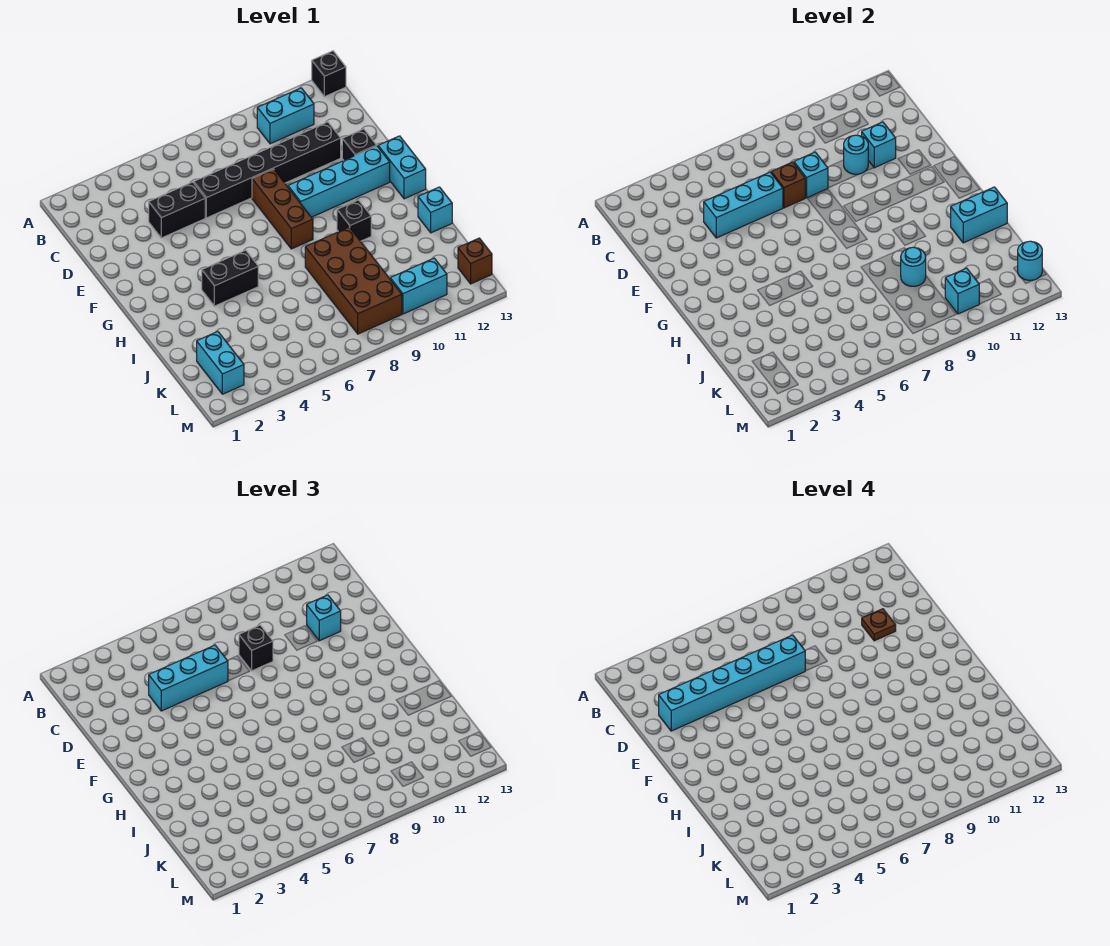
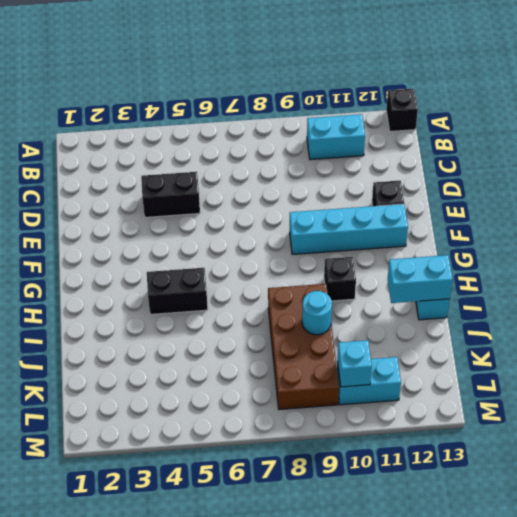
none -> black 1x6 brick [194,122,341,218]
none -> brown 1x3 brick [252,169,313,249]
none -> cyan 1x2 brick [378,136,426,199]

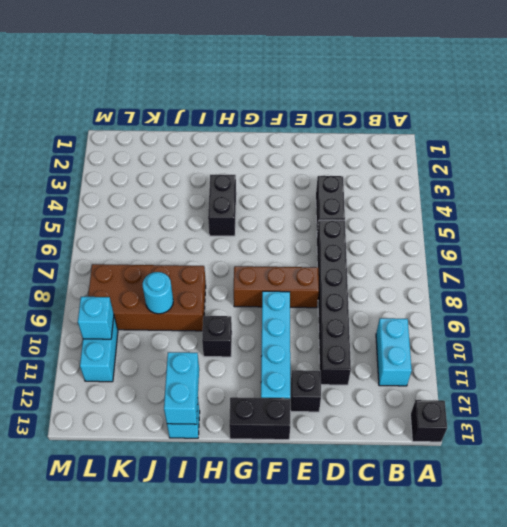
black 1x2 brick [229,397,290,440] -> cyan 1x2 brick [378,136,426,199]
none -> cyan 1x2 brick [197,332,244,394]
none -> brown 1x1 brick [458,238,492,284]
none -> cyan 1x3 brick [704,172,783,238]

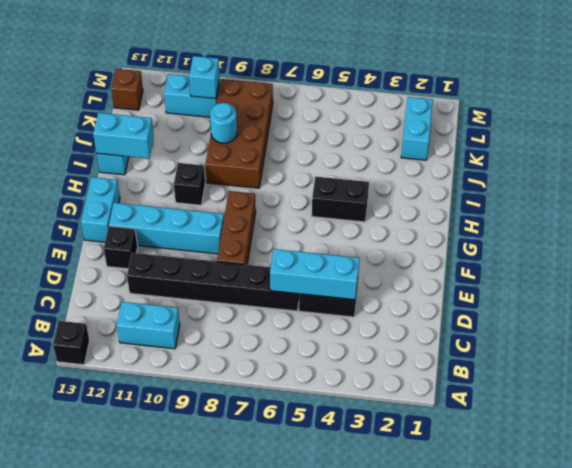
none -> brown 1x1 brick [771,162,805,208]
none -> cyan 1x1 brick [794,152,828,198]
none -> cyan 1x1 round brick [844,135,868,174]

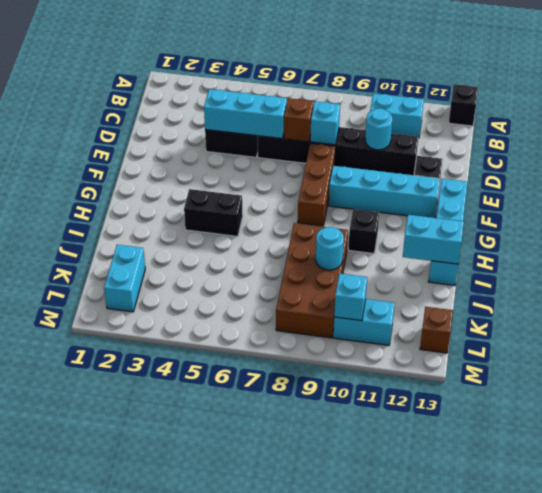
none -> cyan 1x1 brick [862,122,896,168]
none -> cyan 1x1 round brick [1018,241,1042,280]
none -> cyan 1x3 brick [149,645,228,711]

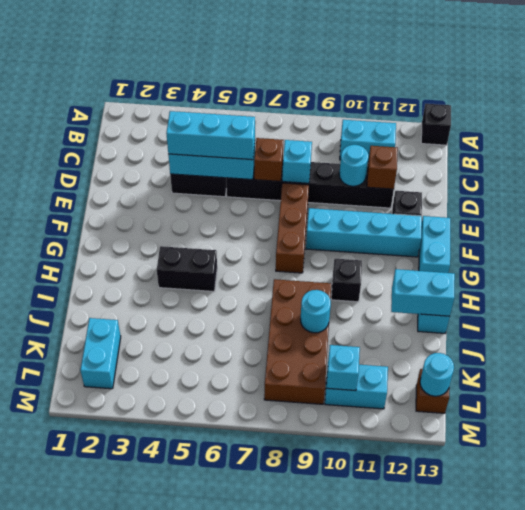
brown 1x1 brick [367,146,398,189] -> cyan 1x1 brick [862,122,896,168]
none -> black 1x1 brick [239,625,273,671]
none -> cyan 1x1 brick [307,595,341,641]
none -> cyan 1x6 brick [659,635,805,731]

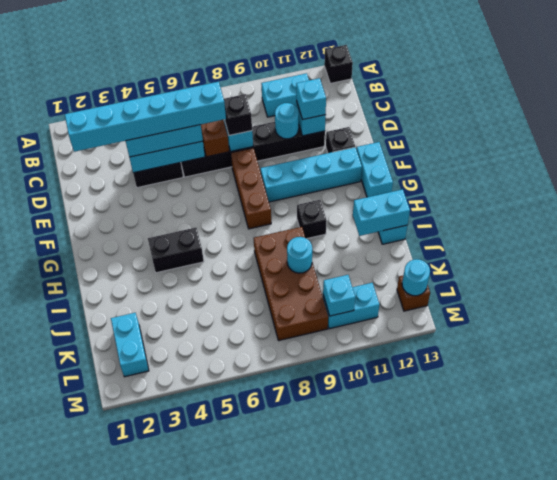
none -> brown 1x1 plate [862,609,896,641]

